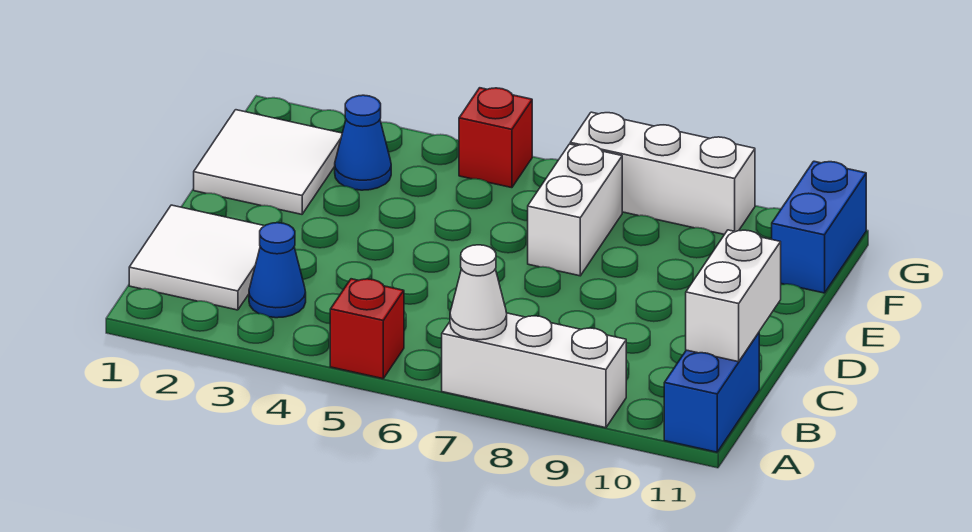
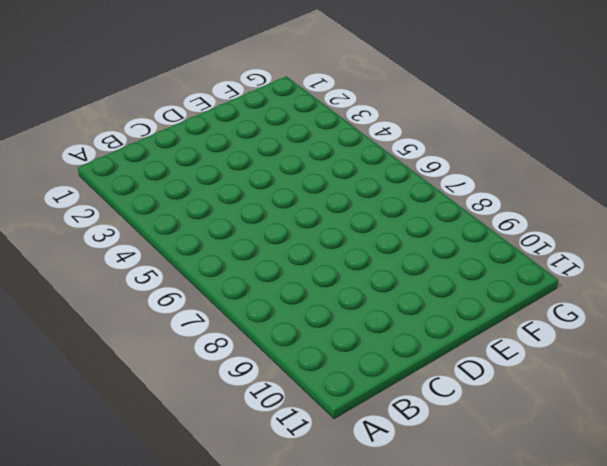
none -> red 1x1 brick [330,279,404,379]
none -> white 1x3 brick [442,313,626,428]
none -> blue 1x2 brick [664,333,759,452]

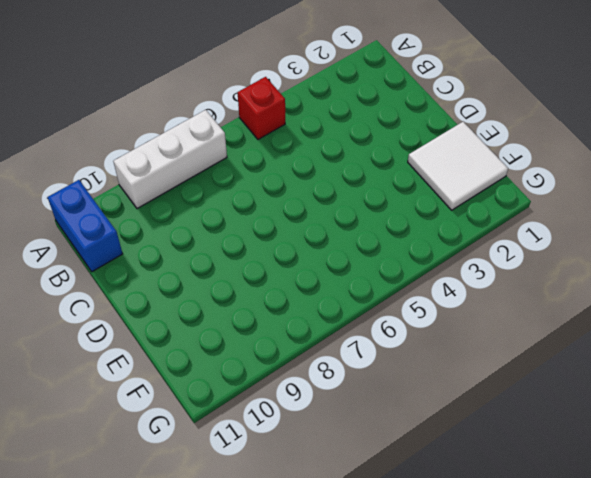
none -> white 2x2 tile [129,205,264,310]
none -> blue 1x1 cone [249,223,306,318]
none -> white 1x2 brick [528,144,622,276]

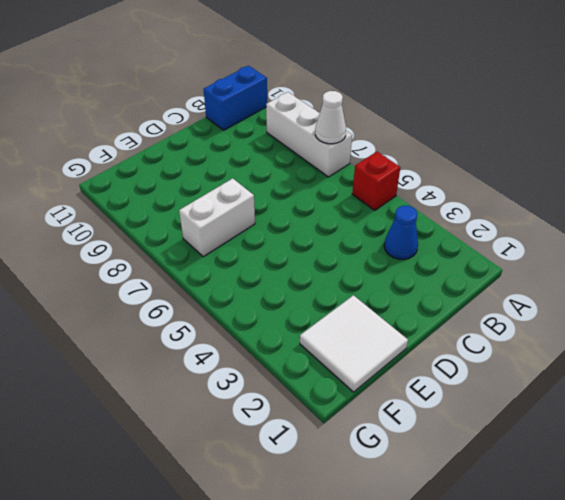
none -> white 2x2 tile [129,205,264,310]
none -> blue 1x1 cone [335,95,391,190]
none -> blue 1x2 brick [772,161,866,293]

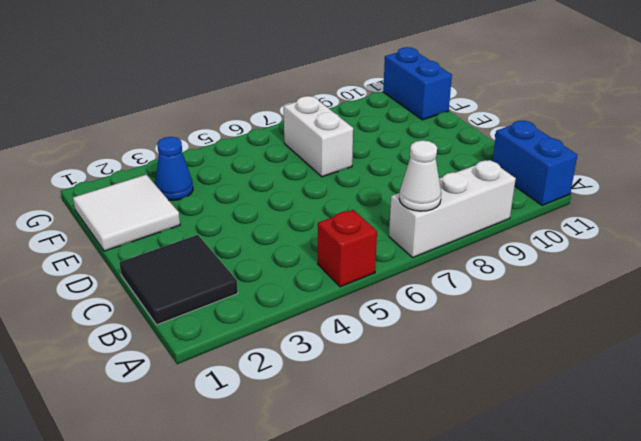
black 2x2 tile [119,235,238,325] -> white 2x2 tile [129,205,264,310]
none -> blue 1x1 cone [249,223,306,318]
none -> red 1x1 brick [459,88,532,188]
none -> white 1x3 brick [570,112,755,234]

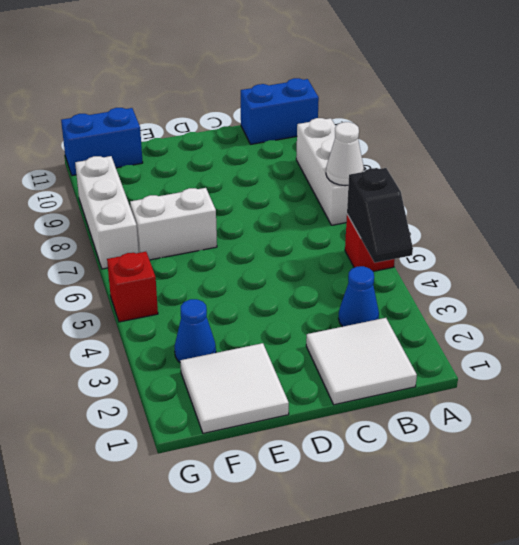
black 1x2 slope [347,168,413,263] -> none
none -> white 1x2 brick [686,230,781,362]

